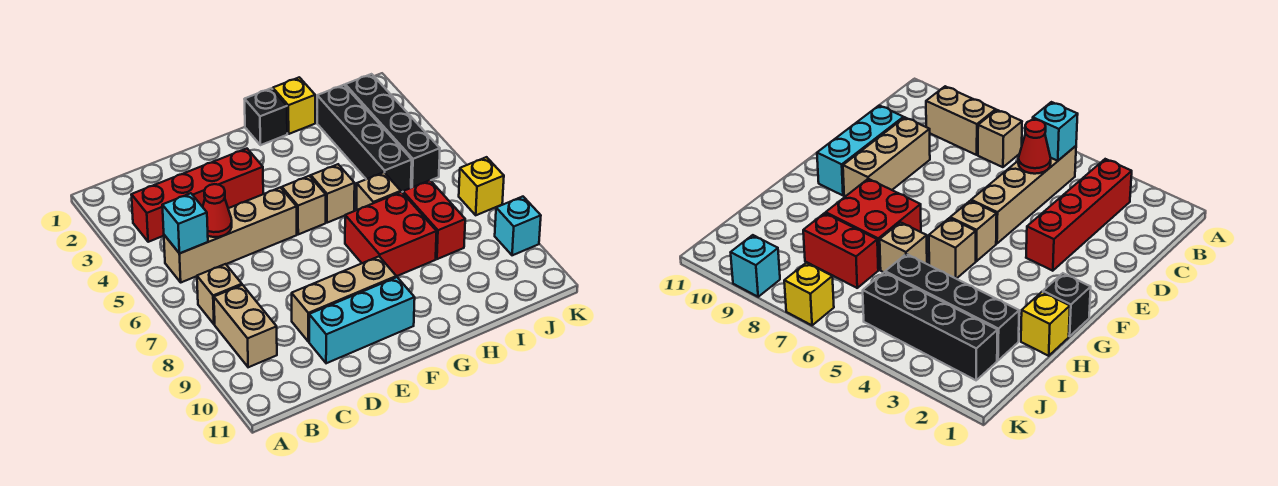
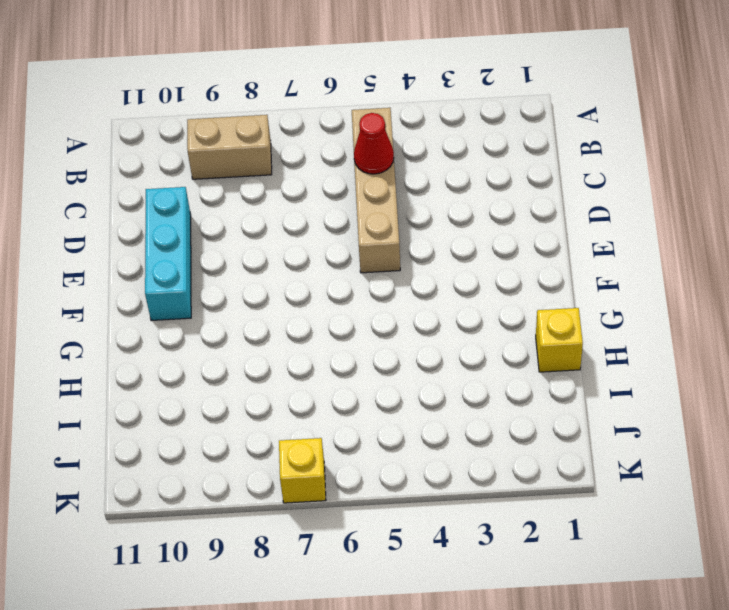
none -> red 1x4 brick [131,149,263,242]
none -> tan 1x1 brick [197,264,242,324]
none -> tan 1x3 brick [292,257,396,342]

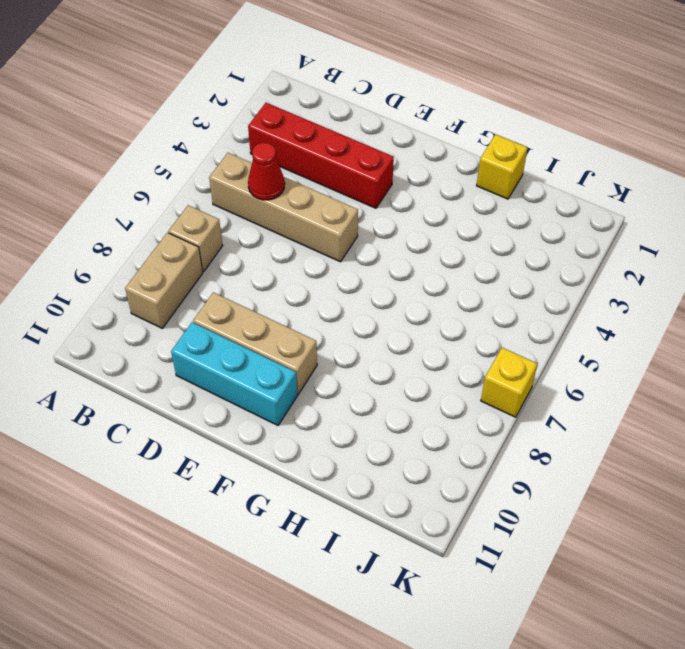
none -> tan 1x1 brick [282,176,326,234]
none -> black 1x1 brick [245,88,287,145]
none -> tan 1x1 brick [311,164,355,223]

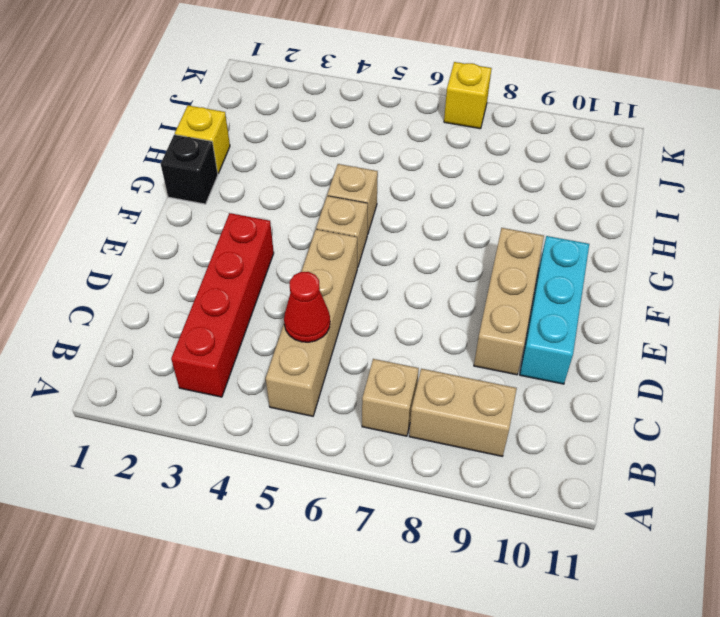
none -> red 2x2 brick [345,192,437,276]
none -> tan 1x1 brick [357,172,401,210]
none -> black 1x4 brick [317,85,412,192]

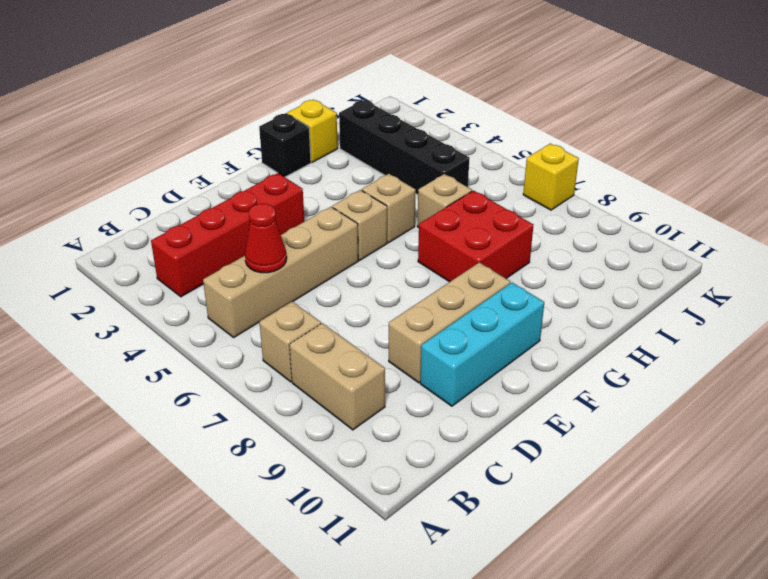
none -> red 1x2 brick [403,180,465,259]
none -> black 1x4 brick [345,74,440,187]
none -> cyan 1x1 brick [495,197,541,255]

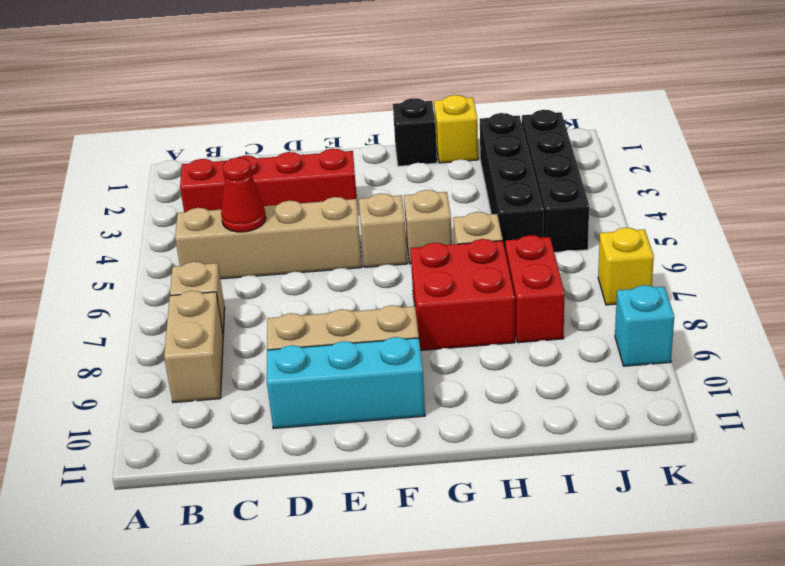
none -> cyan 1x1 brick [162,193,208,253]

